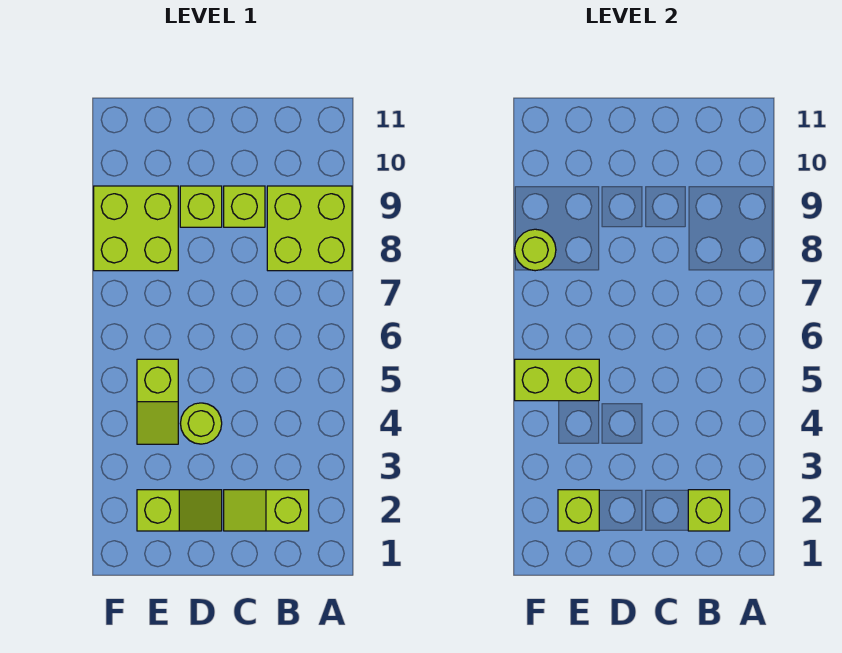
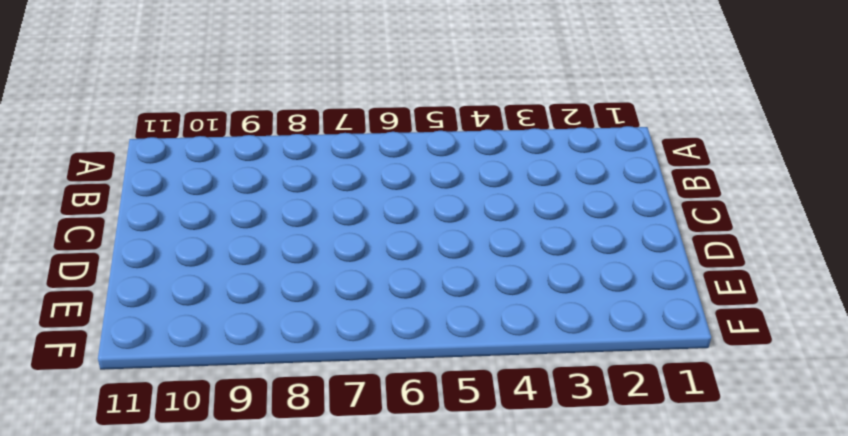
none -> lime 2x2 brick [267,186,352,271]
none -> lime 1x2 slope [224,490,309,531]
none -> lime 1x1 brick [224,186,265,227]

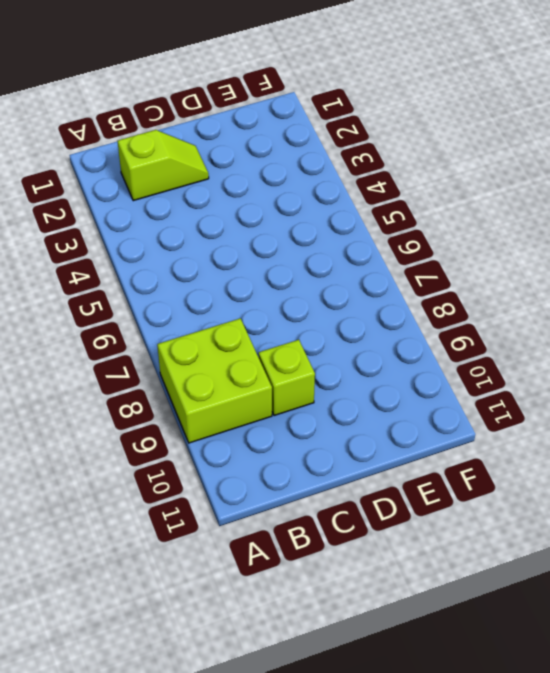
none -> lime 1x2 slope [137,490,222,531]
none -> lime 1x1 round brick [180,403,222,444]
none -> lime 1x1 brick [180,186,222,227]

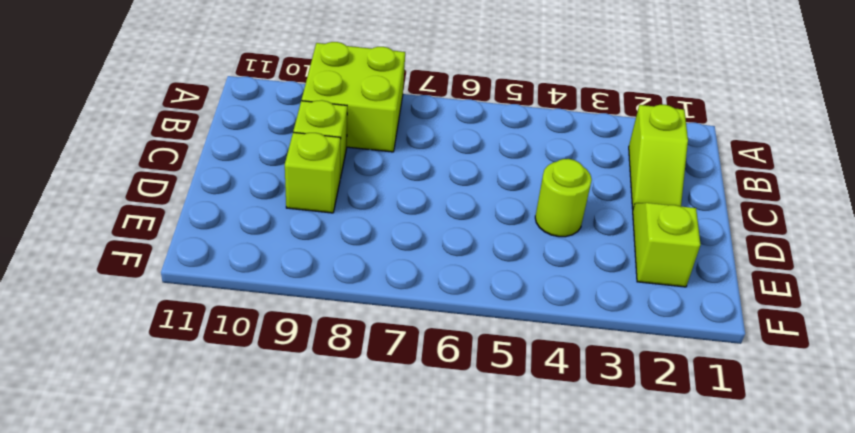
none -> lime 1x2 slope [137,359,178,444]
none -> lime 2x2 brick [94,186,178,271]
none -> lime 1x1 brick [688,490,730,531]

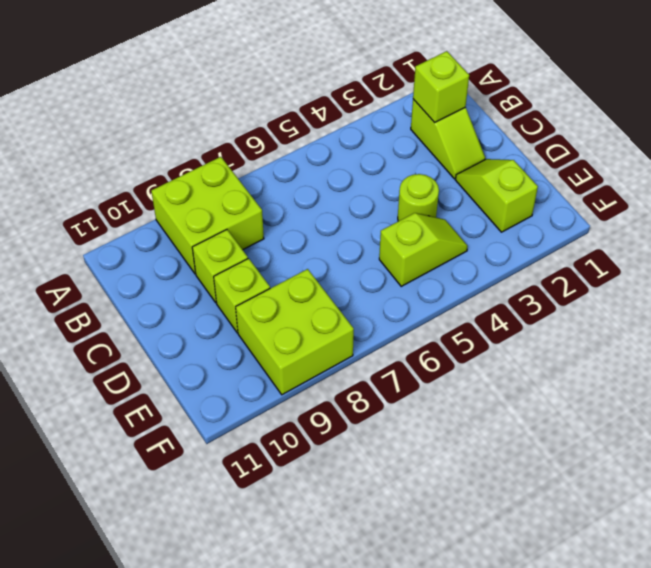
none -> lime 1x1 brick [558,490,599,531]
none -> lime 1x2 brick [515,359,599,401]
none -> lime 1x1 round brick [515,229,556,271]

